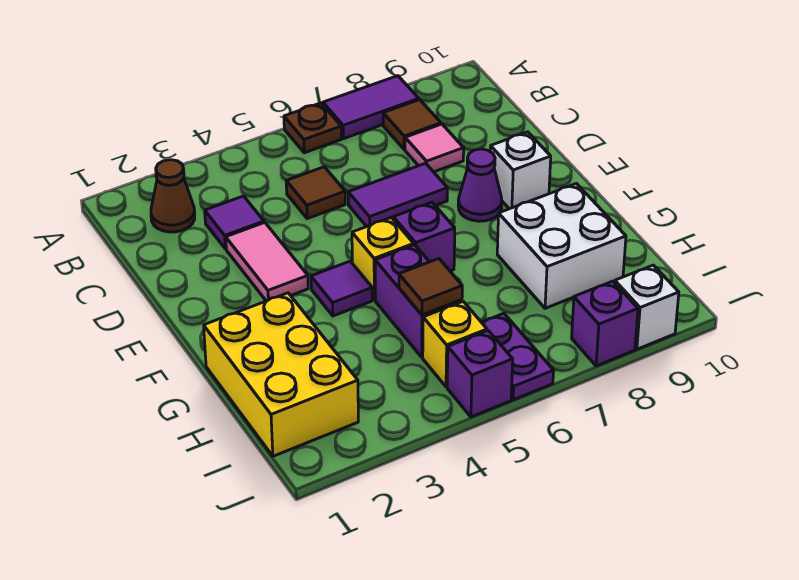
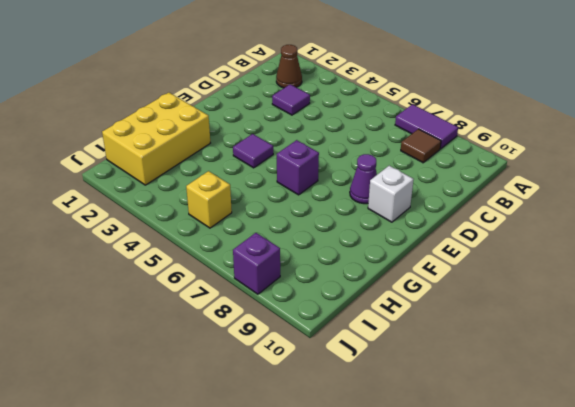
none -> brown 1x1 plate [284,103,342,153]
none -> brown 1x1 tile [286,167,345,219]
none -> pink 1x1 tile [405,124,464,172]

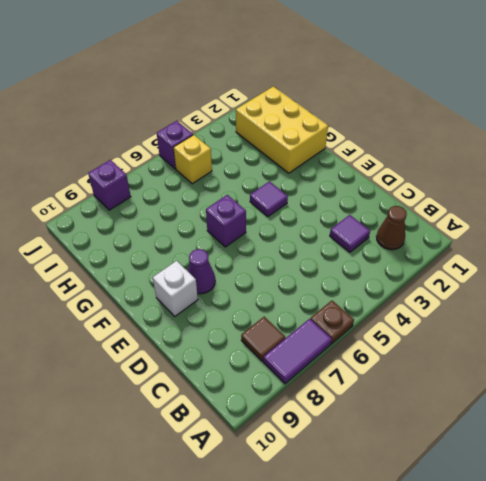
none -> brown 1x1 tile [286,167,345,219]
none -> pink 1x1 tile [405,124,464,172]
none -> pink 1x2 tile [226,223,308,301]

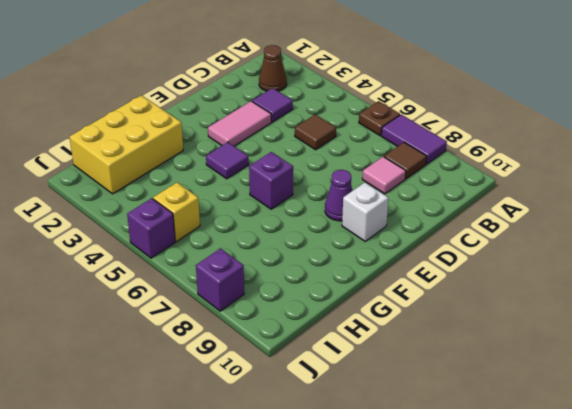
none -> purple 1x2 tile [348,163,447,227]
none -> yellow 1x1 brick [352,218,414,300]
none -> purple 1x2 brick [375,245,462,357]

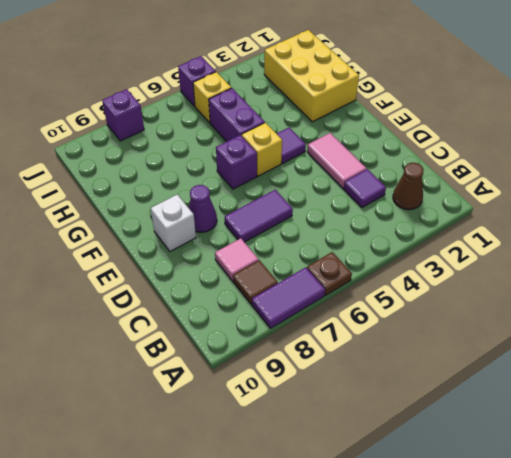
none -> brown 1x1 tile [286,167,345,219]
none -> white 2x2 brick [497,184,626,308]
none -> purple 1x2 plate [482,313,554,400]

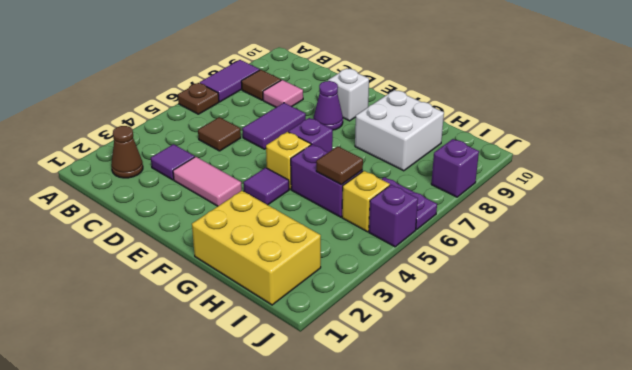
none -> white 1x1 brick [615,265,679,349]

